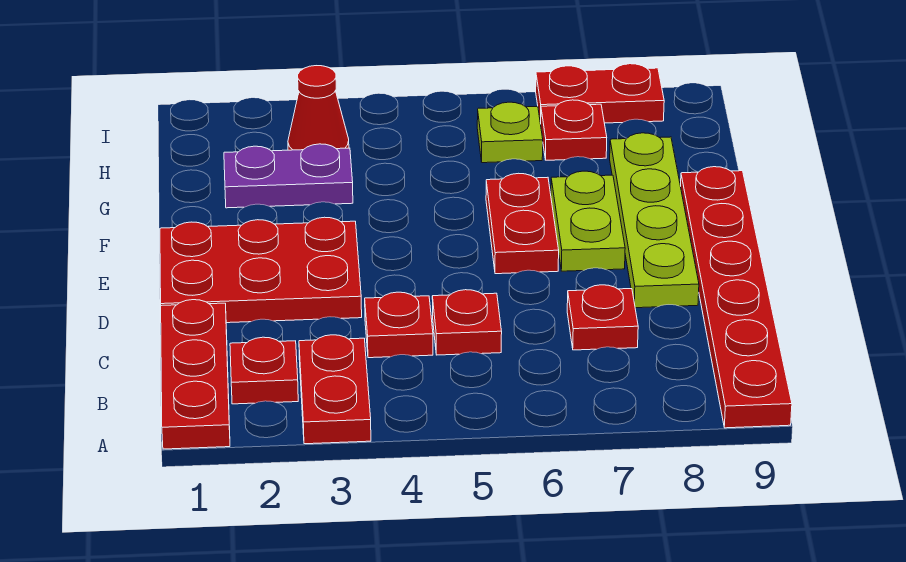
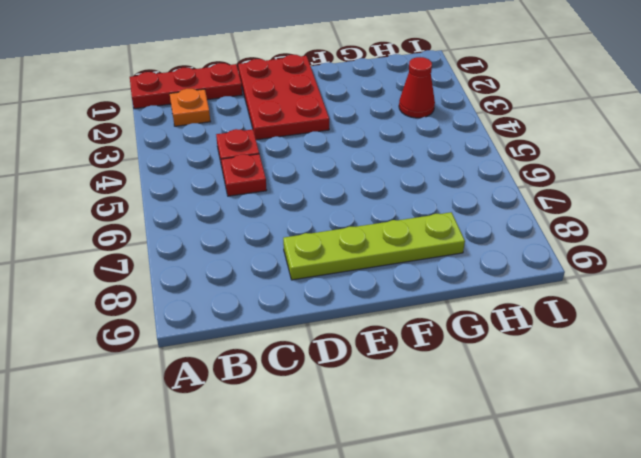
orange 1x1 plate [170,89,210,126] -> red 1x1 plate [230,337,298,404]
none -> red 1x2 plate [299,335,371,444]
none -> red 1x6 plate [681,167,792,428]
none -> red 1x1 plate [567,285,638,350]

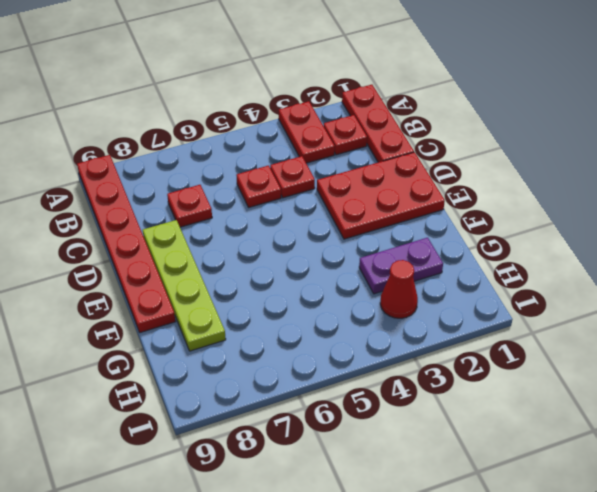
none -> red 1x2 plate [486,173,559,274]
none -> lime 1x2 plate [551,171,625,271]
none -> lime 1x1 plate [477,102,543,163]

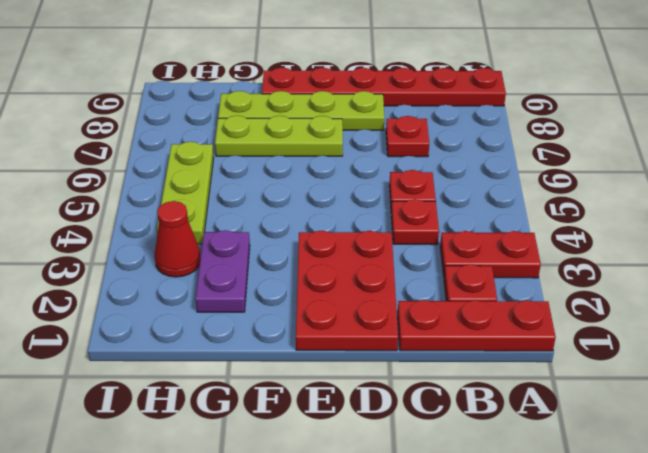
lime 1x3 plate [215,116,343,156] -> lime 1x2 plate [551,171,625,271]
lime 1x3 plate [157,142,214,244] -> lime 1x1 plate [477,102,543,163]
none -> red 1x2 plate [486,173,559,274]
none -> red 1x1 plate [541,100,607,160]
none -> red 1x2 plate [536,64,664,124]

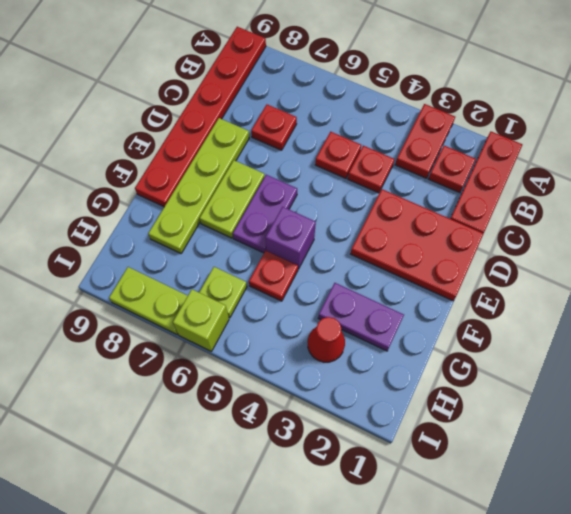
purple 1x2 plate [233,175,297,253] -> red 1x2 plate [486,173,559,274]
purple 1x1 brick [266,207,316,269] -> none
red 1x1 plate [249,251,298,301] -> red 1x1 plate moved to [541,100,607,160]
lime 1x1 brick [173,289,229,351] -> none
lime 1x2 plate [109,267,187,334] -> red 1x2 plate [536,64,664,124]

